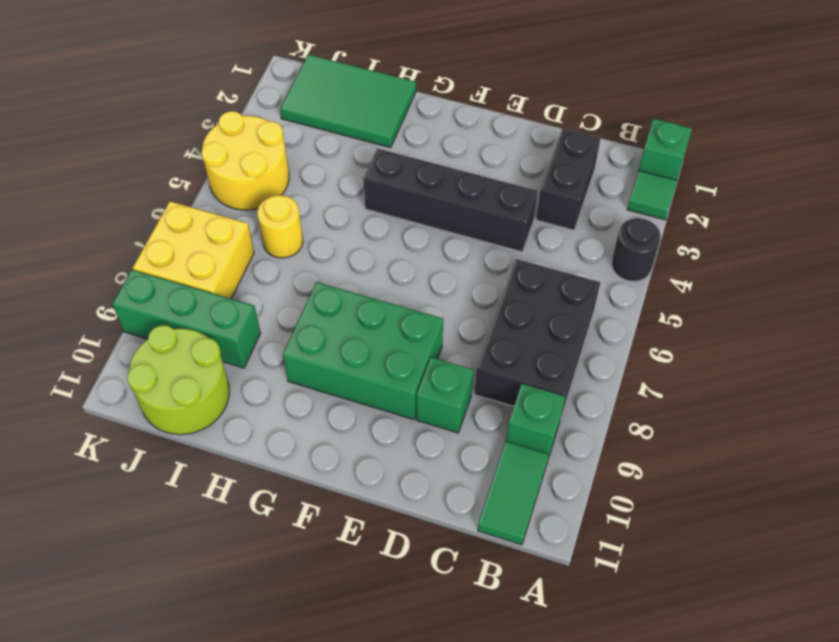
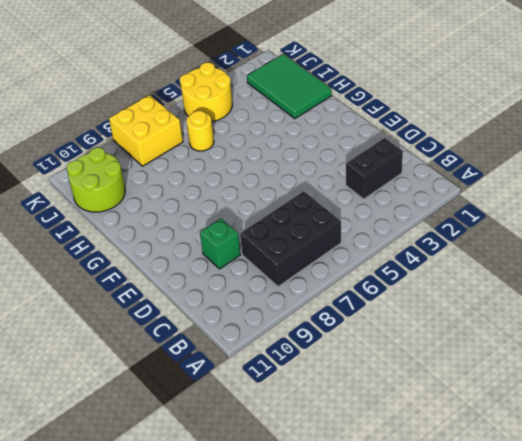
none -> green 1x1 brick [639,119,692,180]
none -> green 1x1 tile [627,171,677,220]
none -> black 1x1 round brick [611,218,661,281]

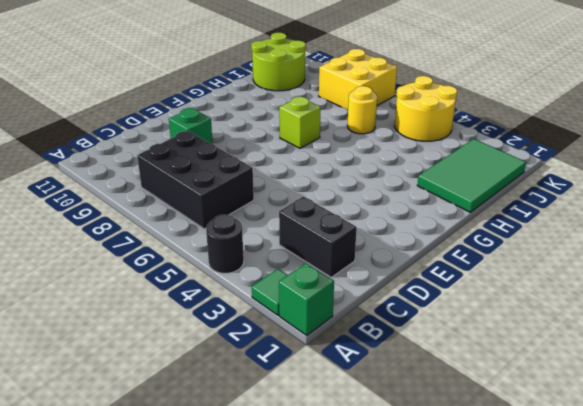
lime 1x1 brick [279,97,321,148] -> none
none -> green 1x1 brick [506,384,565,458]
none -> green 1x2 tile [478,441,549,545]
none -> black 1x4 brick [363,148,538,252]

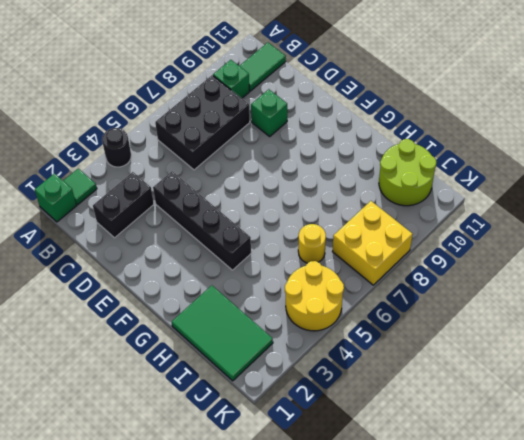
none -> green 2x3 brick [283,282,443,419]
none -> green 1x3 brick [113,270,261,368]

